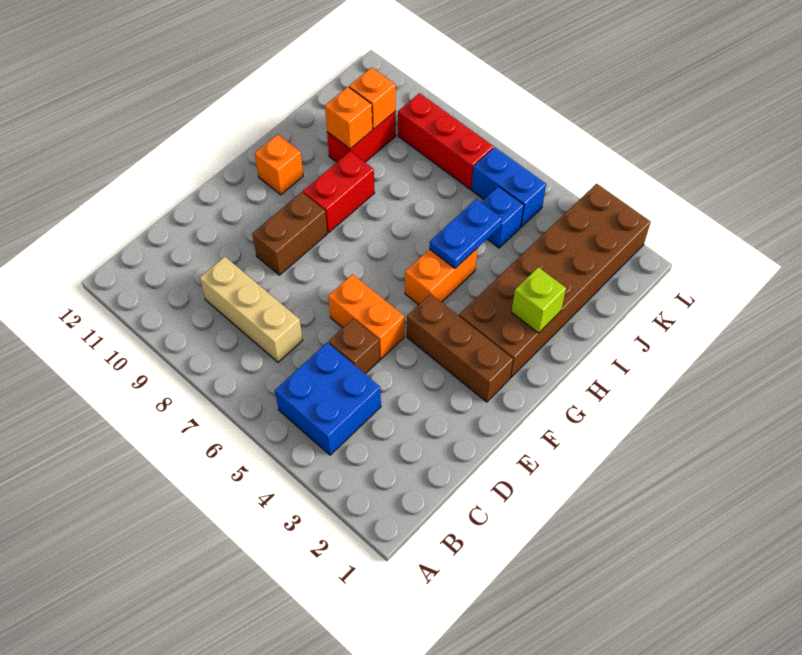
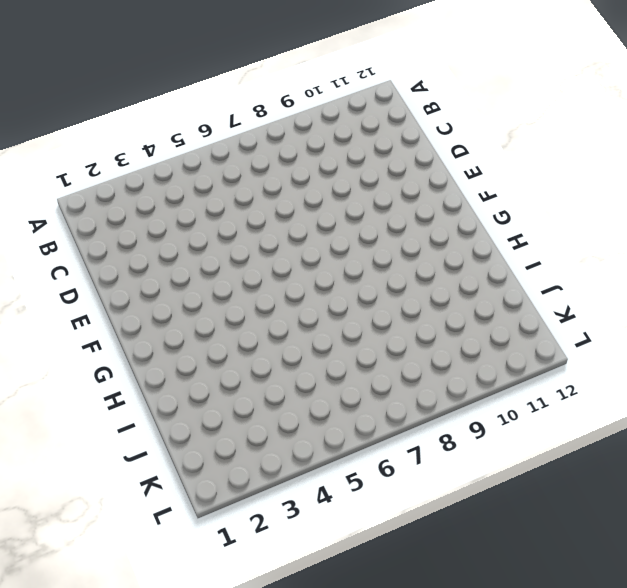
none -> blue 2x2 brick [275,343,381,455]
none -> tan 1x3 brick [200,257,303,362]
none -> brown 1x1 brick [329,319,380,374]

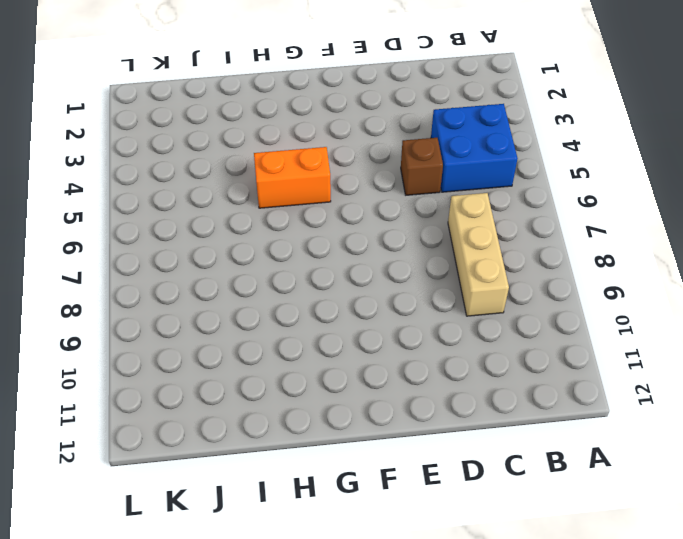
none -> orange 1x2 brick [328,274,404,359]
none -> brown 1x2 brick [252,192,327,275]
none -> brown 1x3 brick [407,294,513,402]

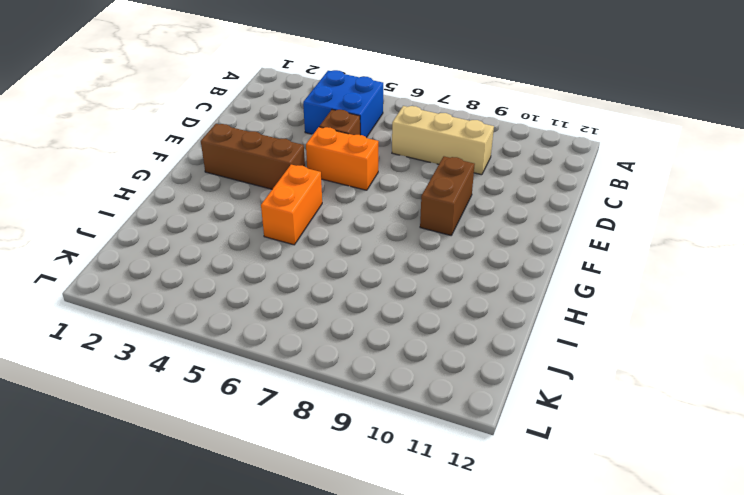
none -> brown 2x6 brick [459,184,651,378]
none -> red 1x2 brick [303,151,375,233]
none -> orange 1x1 brick [255,134,303,195]

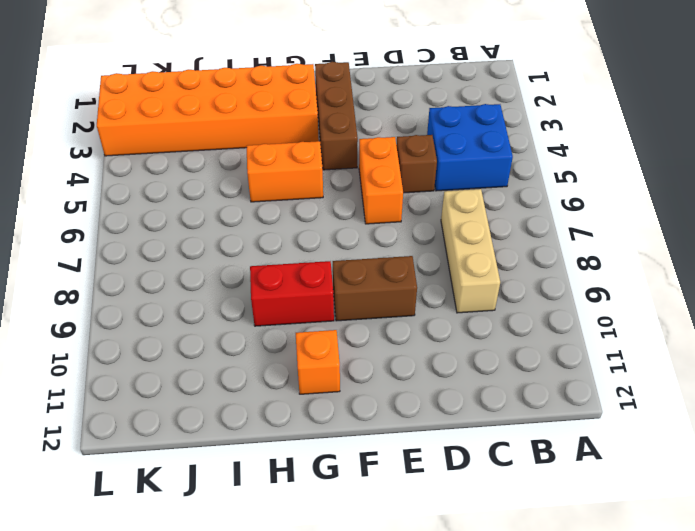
orange 2x6 brick [97,64,319,156] -> brown 2x6 brick [459,184,651,378]
none -> red 1x2 brick [327,111,396,162]
none -> blue 1x1 brick [481,186,524,248]
none -> blue 1x2 brick [472,147,546,227]

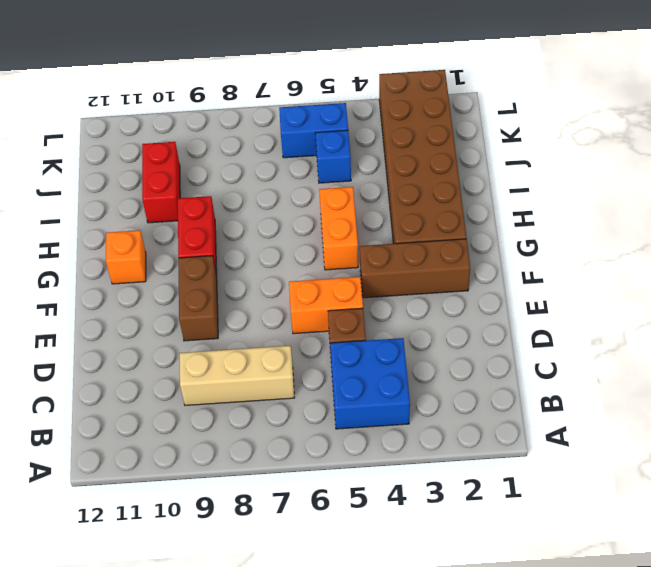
none -> red 1x3 brick [398,93,494,189]
none -> lime 1x1 brick [512,267,566,333]
none -> blue 1x2 plate [429,199,502,268]

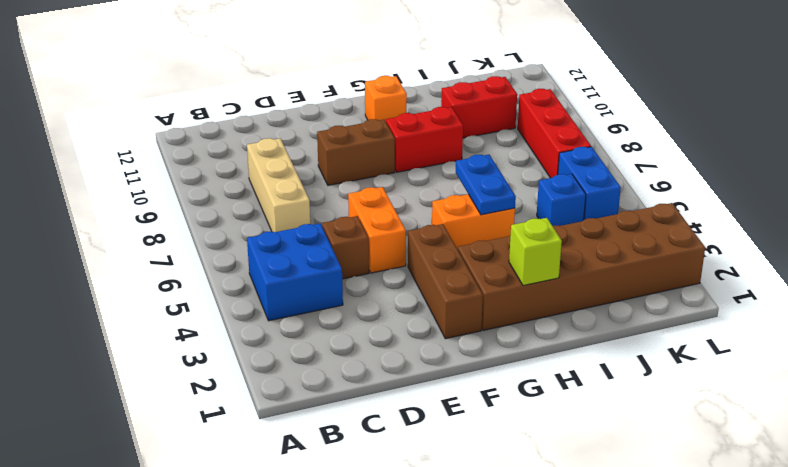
blue 1x2 plate [456,155,516,215] -> blue 1x2 plate turned to [429,199,502,268]
none -> orange 1x1 brick [325,87,373,149]
none -> orange 1x1 brick [349,68,396,129]

